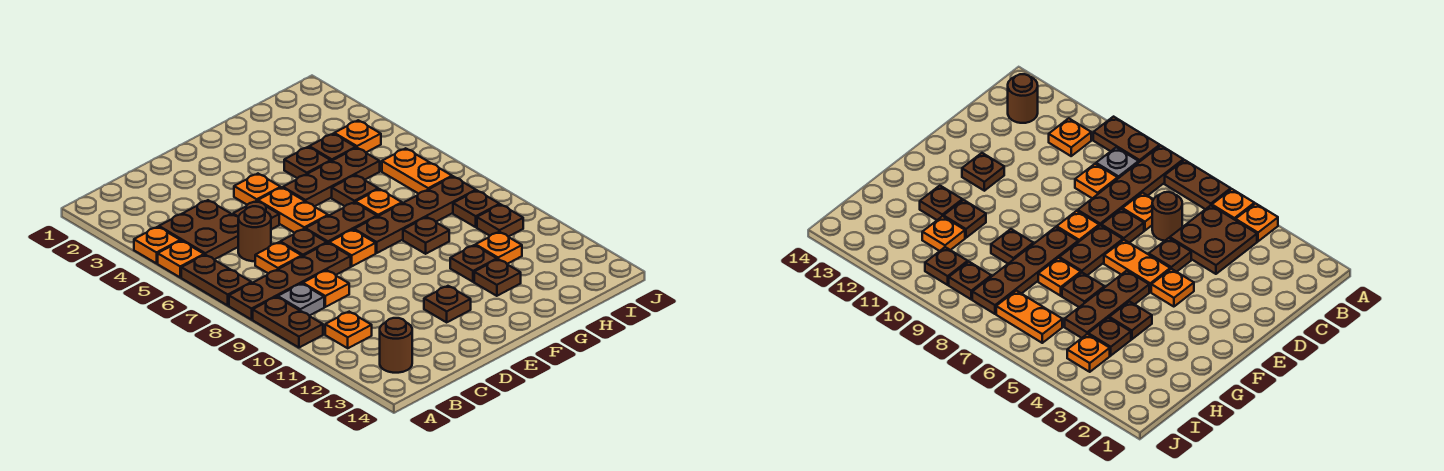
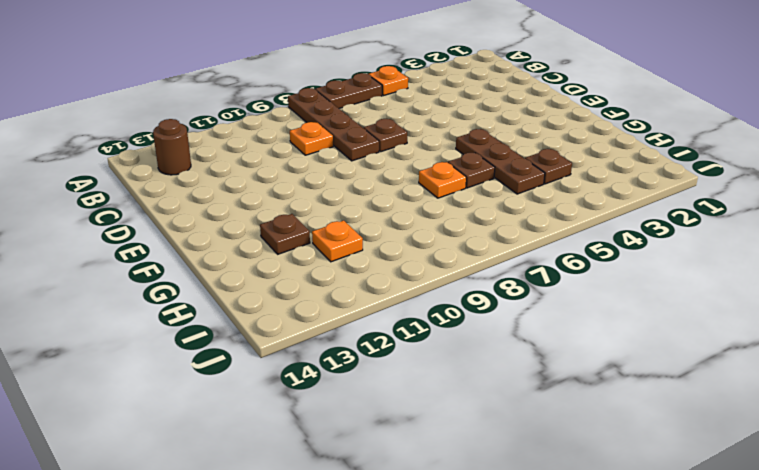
none -> orange 1x1 plate [134,227,180,263]
none -> brown 1x2 plate [253,297,323,348]
none -> brown 2x2 plate [159,200,239,260]
none -> grey 1x1 plate [278,284,324,316]

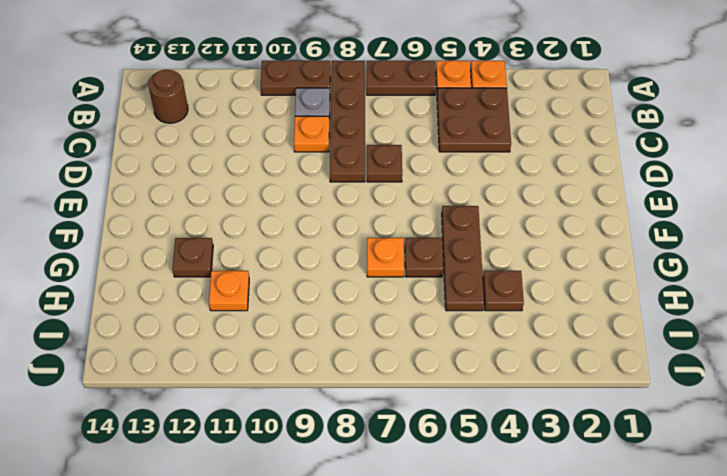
none -> orange 1x1 plate [325,312,372,348]
none -> brown 1x1 round brick [238,206,271,261]
none -> orange 1x1 plate [255,242,302,274]
none -> brown 1x1 plate [233,201,279,229]

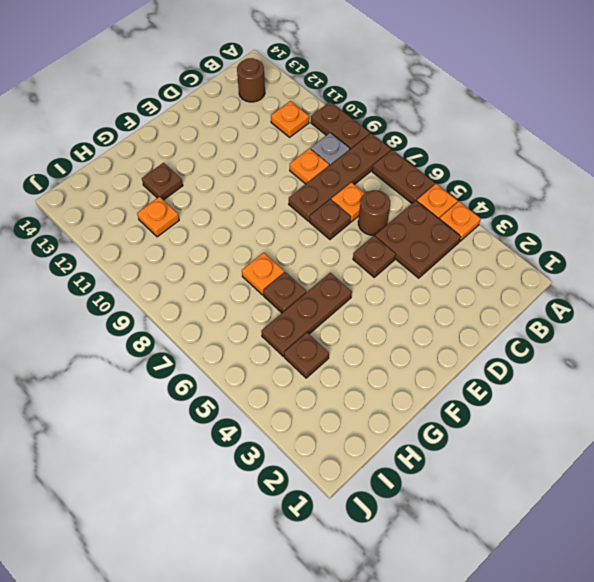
none -> orange 1x1 plate [234,174,281,205]
none -> orange 1x2 plate [258,188,328,233]
none -> brown 1x2 plate [305,202,377,243]
none -> orange 1x1 plate [329,230,376,266]

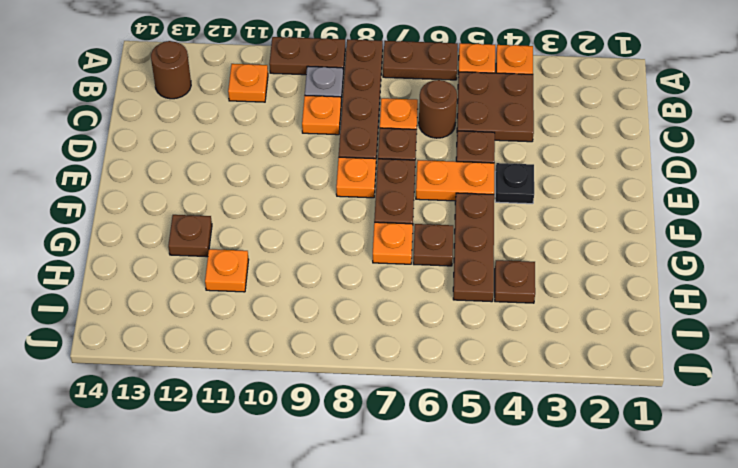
black 1x1 plate [495,163,534,204] -> orange 1x1 plate [234,174,281,205]
none -> brown 1x1 plate [424,286,471,322]
none -> brown 1x4 plate [354,176,476,253]
none -> brown 1x1 plate [284,147,331,178]
none -> brown 1x1 plate [403,217,449,254]

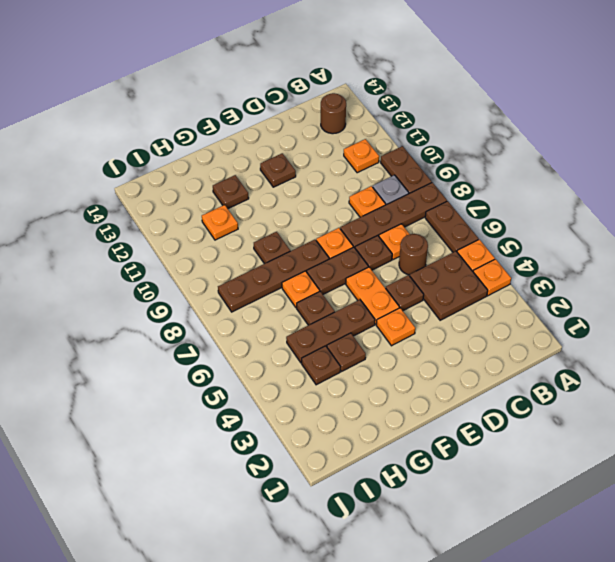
none -> brown 1x1 plate [450,245,497,282]
none -> orange 1x1 plate [334,120,381,152]
none -> orange 1x2 plate [382,148,452,194]
none -> brown 1x1 plate [453,191,500,227]

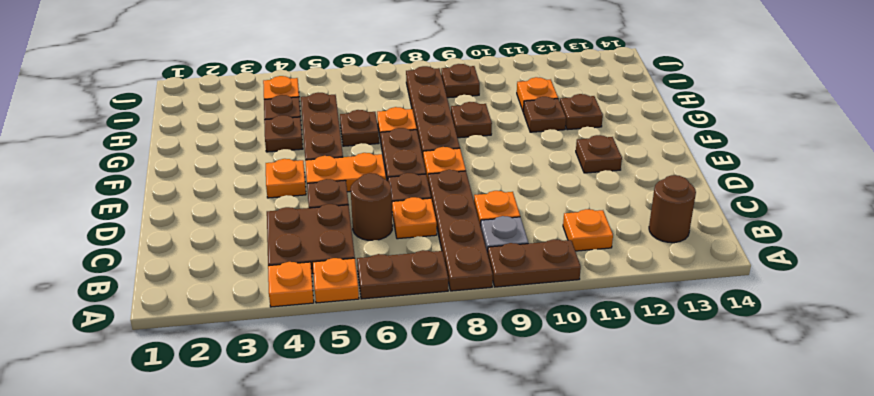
none -> orange 1x2 plate [382,148,452,194]
none -> brown 1x1 plate [477,204,523,237]

